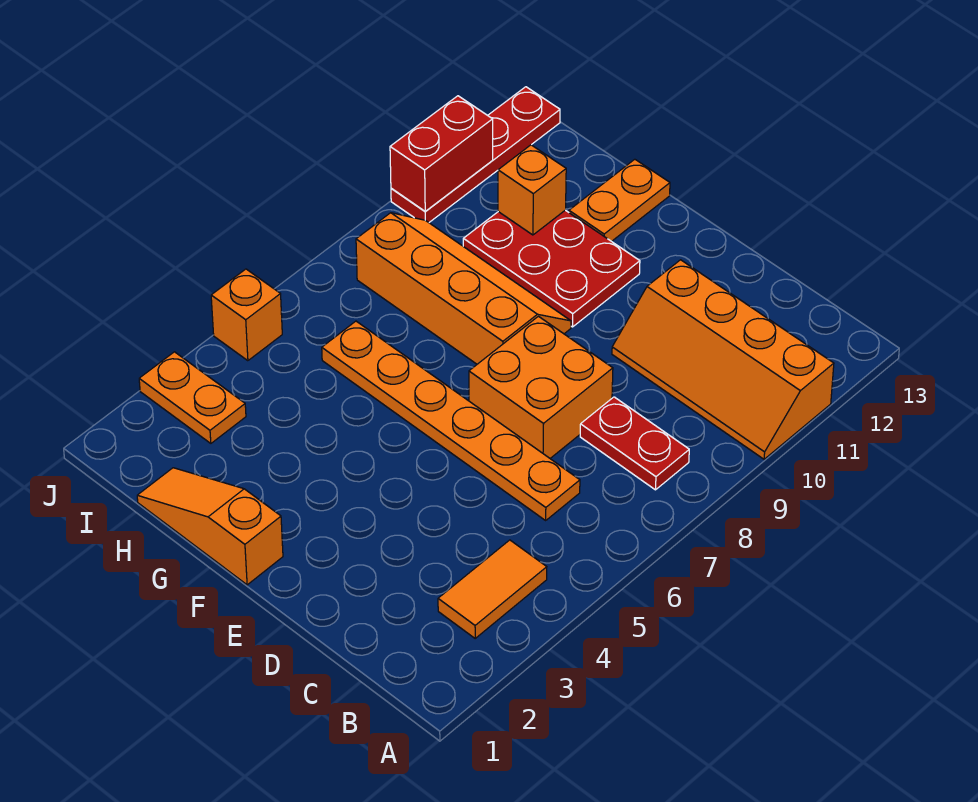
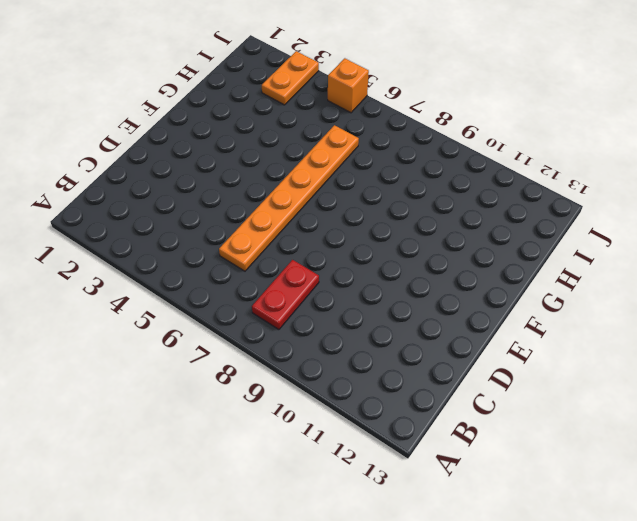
none -> orange 2x4 slope [612,260,834,459]
none -> orange 1x2 tile [438,540,547,638]
none -> orange 2x2 brick [469,316,613,458]

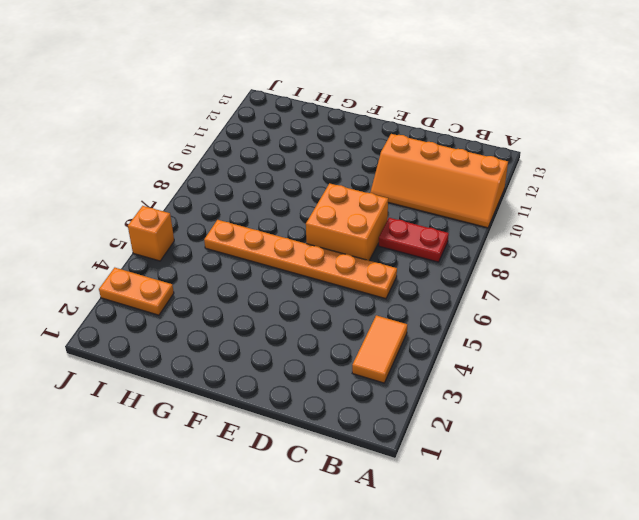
none -> orange 1x3 slope [137,468,283,585]
none -> orange 2x4 slope [356,213,571,364]
none -> red 2x3 plate [463,210,640,327]

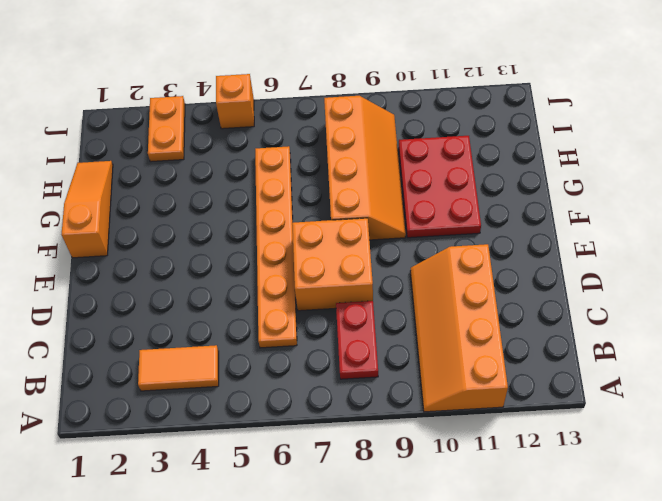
none -> orange 1x2 plate [569,159,670,241]
none -> red 1x4 plate [391,87,560,222]
none -> orange 1x1 brick [498,145,566,235]

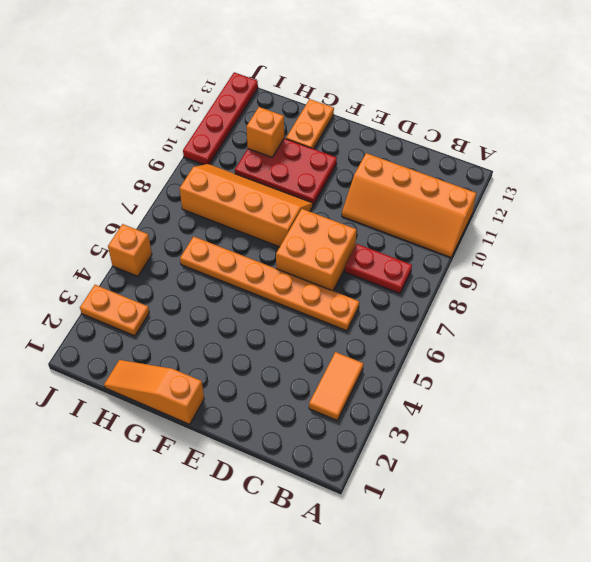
none -> red 1x2 brick [390,96,493,211]

